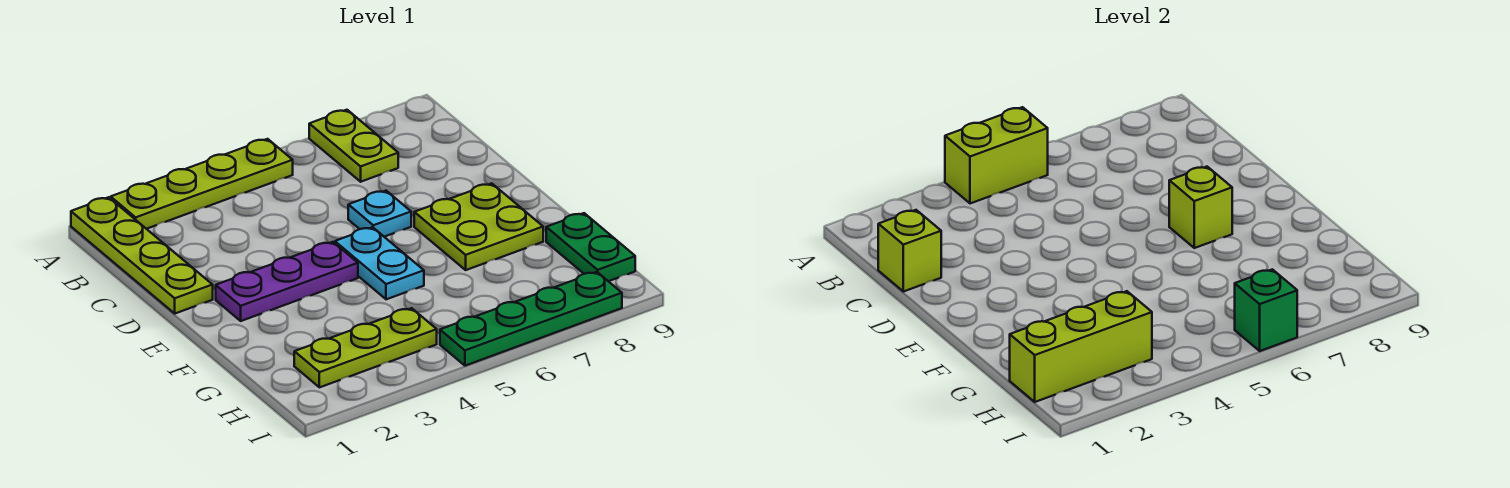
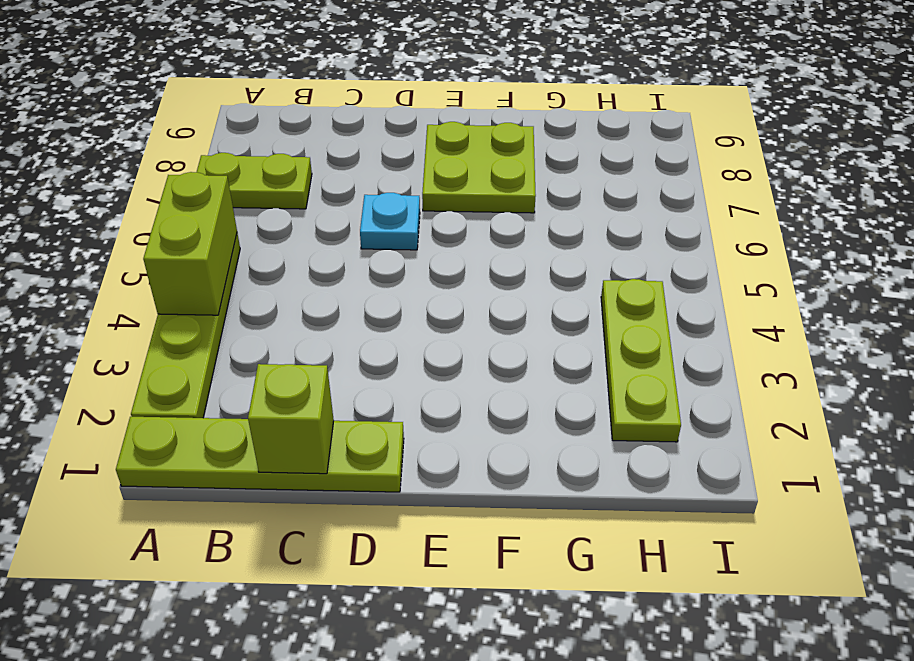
none -> purple 1x3 plate [216,242,358,321]
none -> cyan 1x2 plate [335,227,424,299]
none -> green 1x2 plate [546,213,635,281]

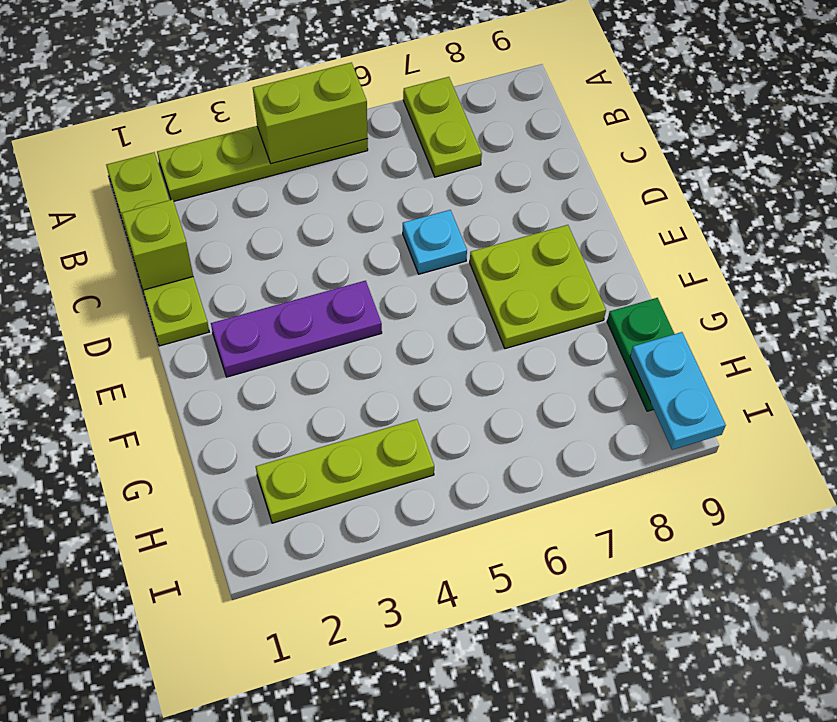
cyan 1x2 plate [630,332,726,450] -> cyan 1x2 plate moved to [335,227,424,299]
none -> green 1x4 plate [440,272,622,366]
none -> lime 1x1 brick [1169,167,1232,248]
none -> lime 1x3 brick [1010,291,1152,402]

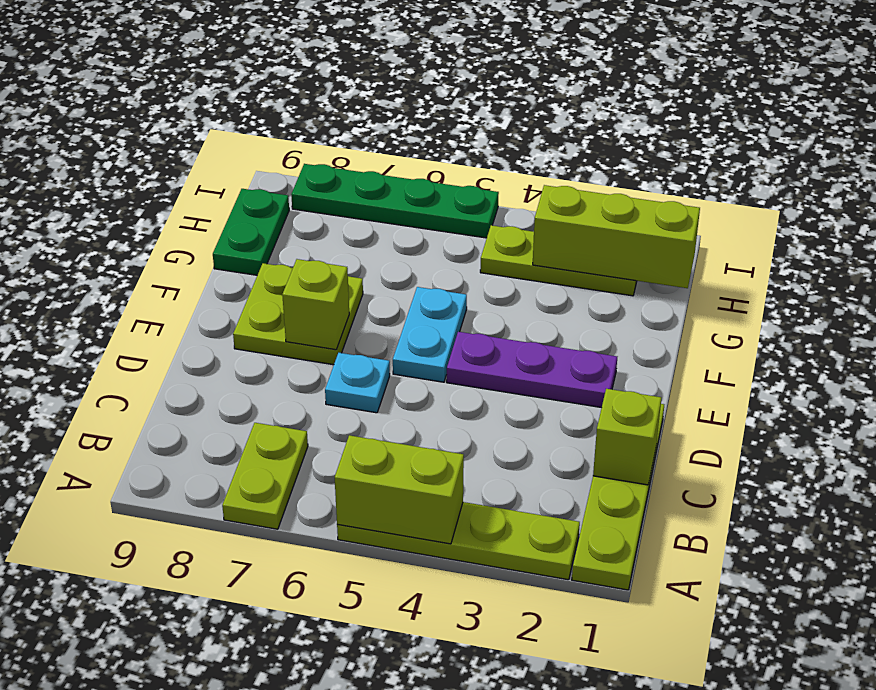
none -> green 1x1 brick [1235,269,1297,351]

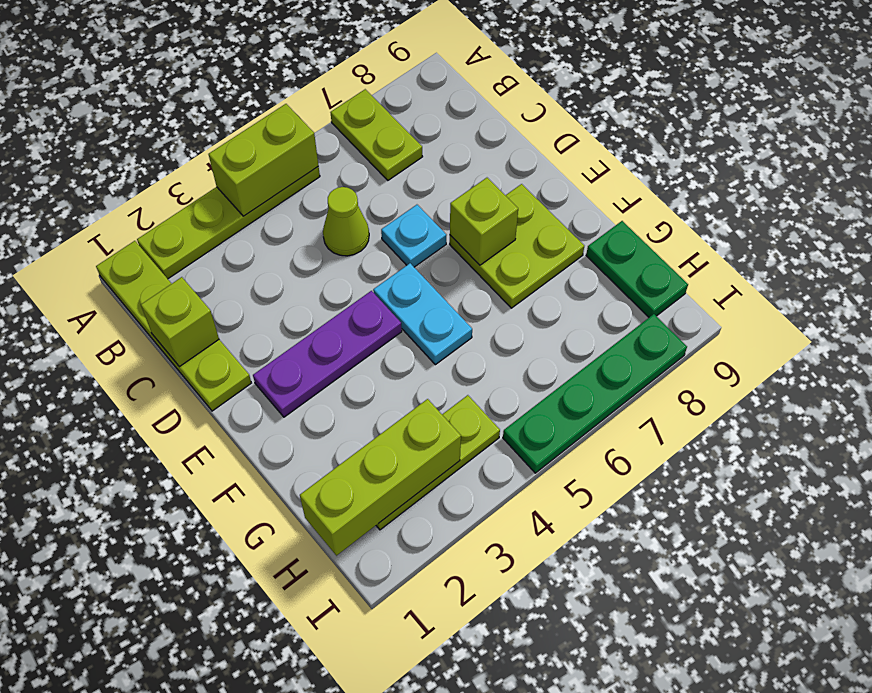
lime 1x1 cone [323,187,369,256] -> none
none -> green 1x1 brick [1235,269,1297,351]

